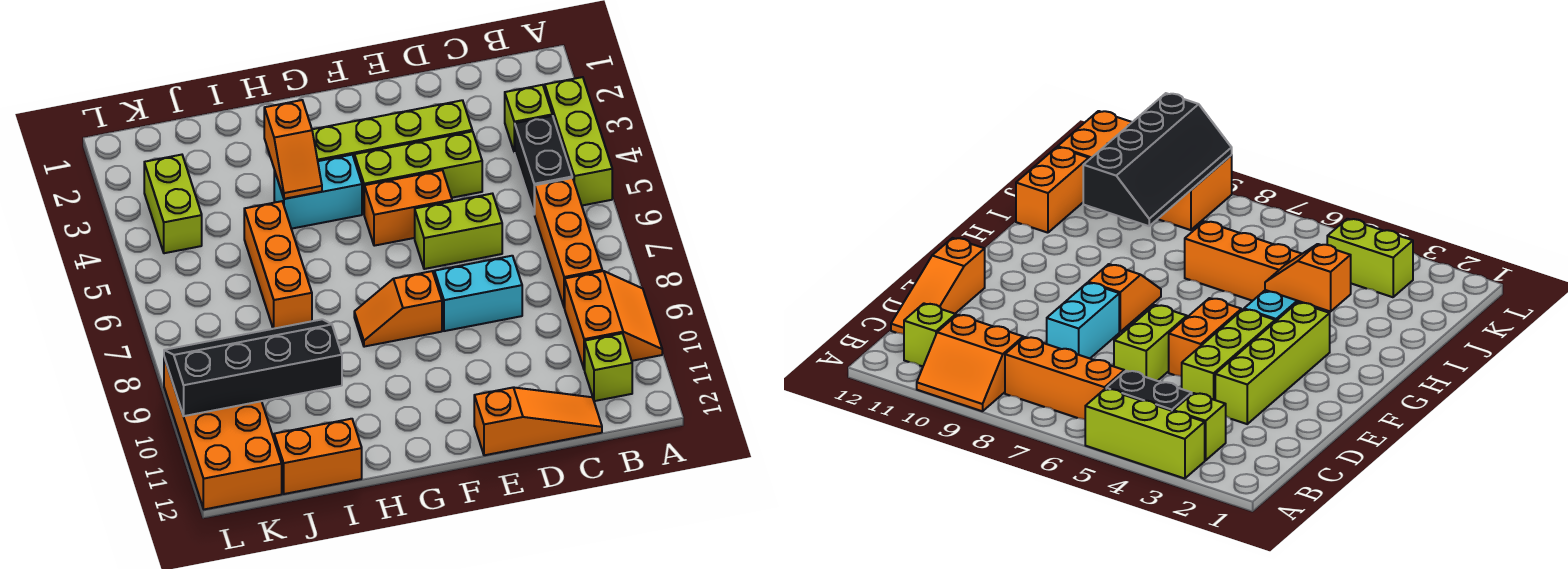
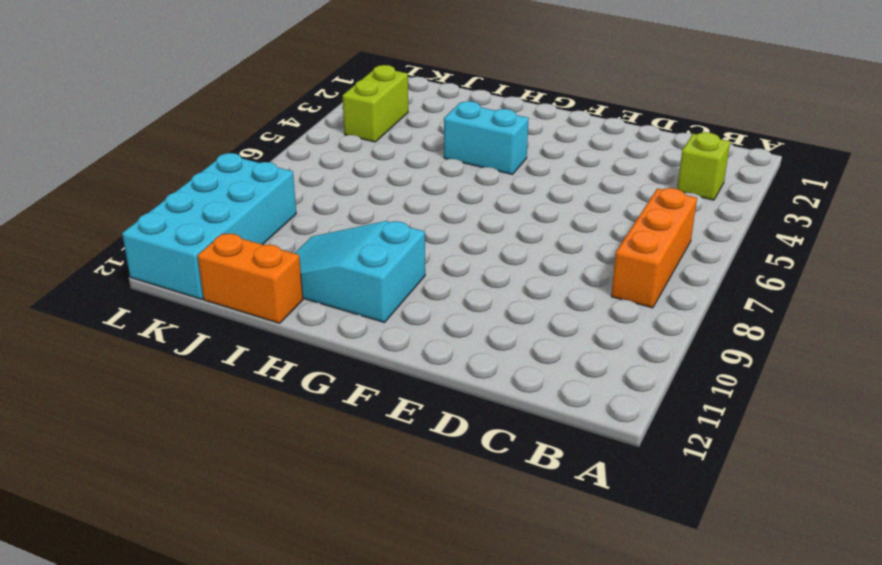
cyan 2x3 slope [294,221,425,323] -> none
cyan 2x4 brick [122,153,296,299] -> orange 2x4 brick [164,357,282,509]
none -> lime 1x3 brick [545,77,612,205]
none -> orange 2x2 slope [565,271,662,370]
none -> black 1x2 brick [514,116,572,214]

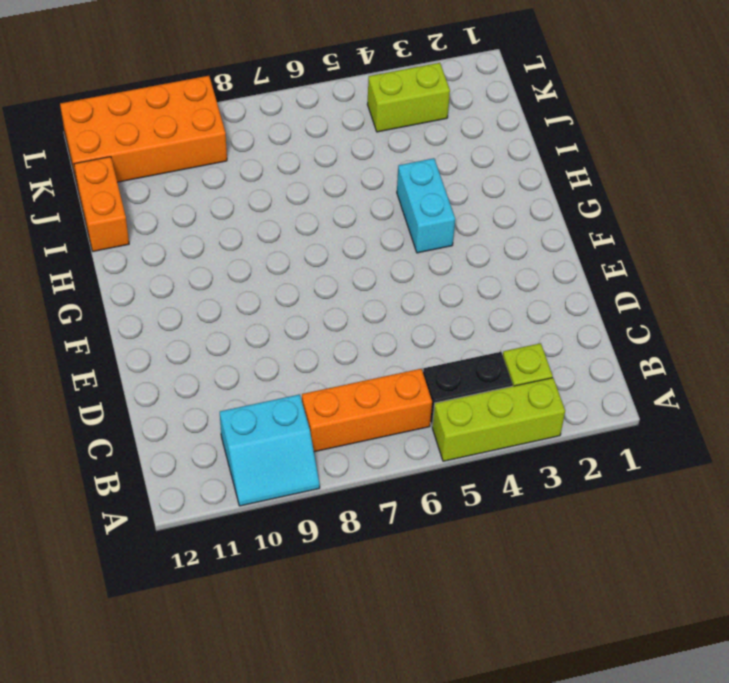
cyan 2x2 slope [220,394,320,506] -> orange 2x2 slope [565,271,662,370]
none -> lime 1x1 brick [585,333,632,401]
none -> orange 1x3 slope [474,387,602,455]
none -> lime 1x4 brick [312,100,472,161]

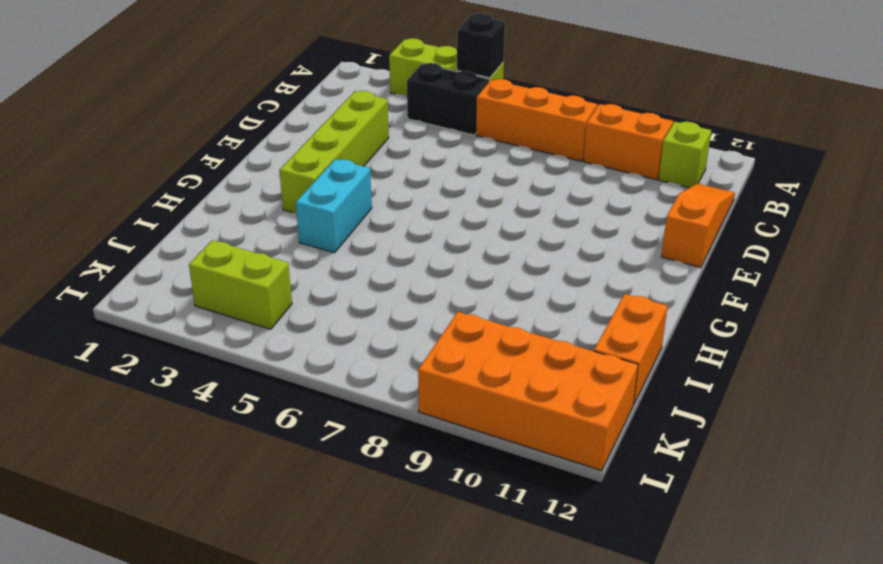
black 1x1 brick [457,13,505,78] -> none
none -> lime 1x1 brick [505,85,552,152]
none -> lime 1x3 brick [354,131,482,213]
none -> lime 1x2 brick [415,194,502,269]

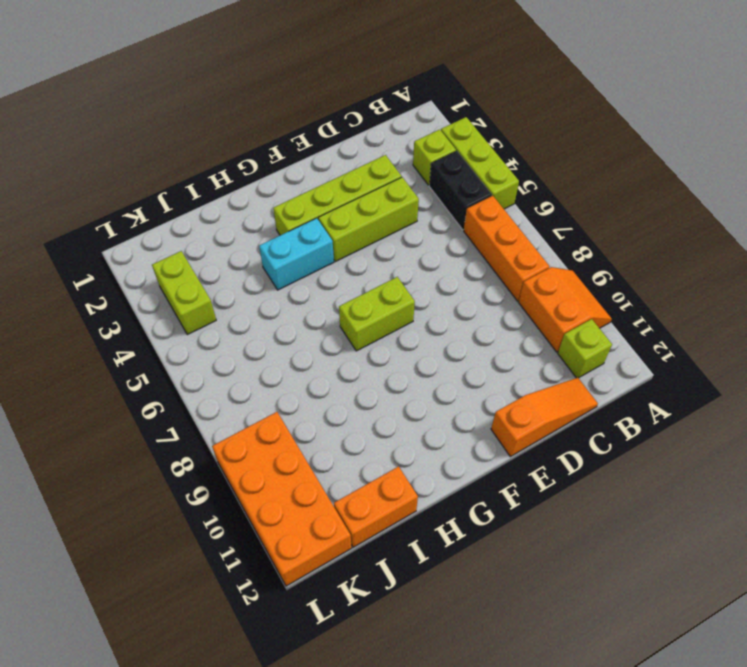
lime 1x2 brick [339,277,415,351] -> lime 1x2 brick moved to [415,194,502,269]
none -> cyan 1x2 brick [434,256,522,331]
none -> orange 1x2 brick [364,170,452,246]
none -> orange 1x2 slope [354,271,442,347]

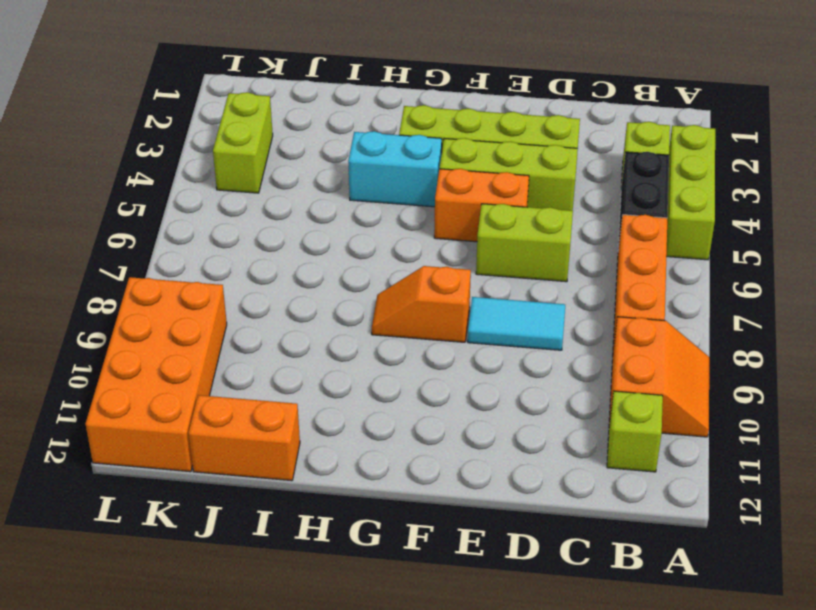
cyan 1x2 tile [468,297,565,350] -> cyan 1x2 brick [434,256,522,331]
none -> orange 1x3 slope [474,387,602,455]
none -> orange 1x3 brick [244,201,312,329]
none -> orange 1x2 slope [264,100,322,199]

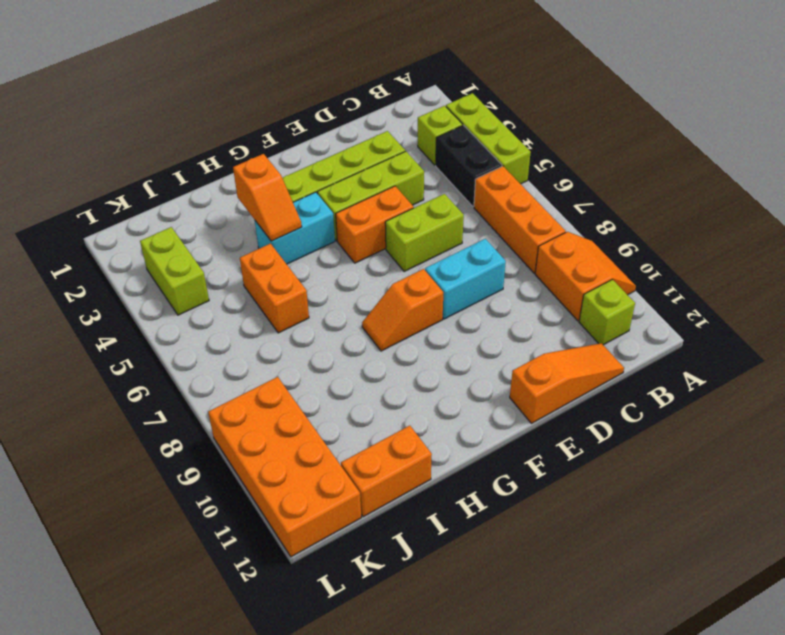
orange 1x2 brick [240,244,309,333] -> orange 1x3 brick [244,201,312,329]
none -> black 2x4 slope [164,319,342,416]

